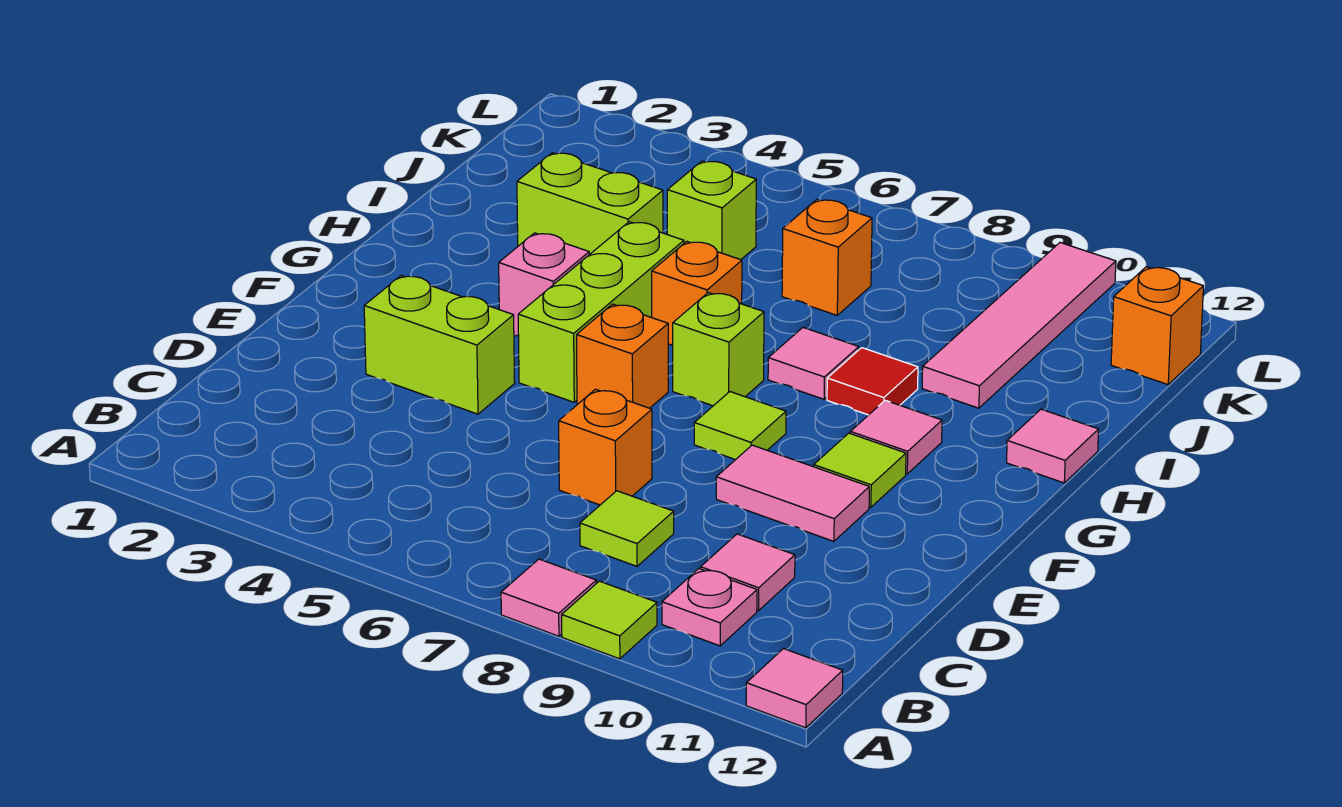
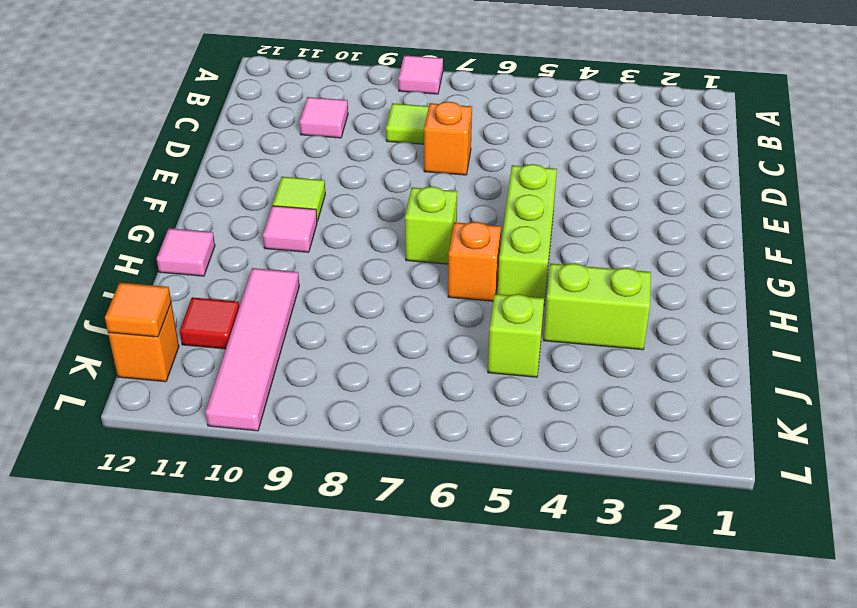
red 1x1 tile [180,297,239,349] -> red 1x1 tile moved to [827,348,918,415]
orange 1x1 tile [105,283,171,337] -> none
none -> lime 1x1 tile [562,581,657,659]
none -> pink 1x1 tile [746,649,843,728]
none -> pink 1x1 plate [662,569,757,646]

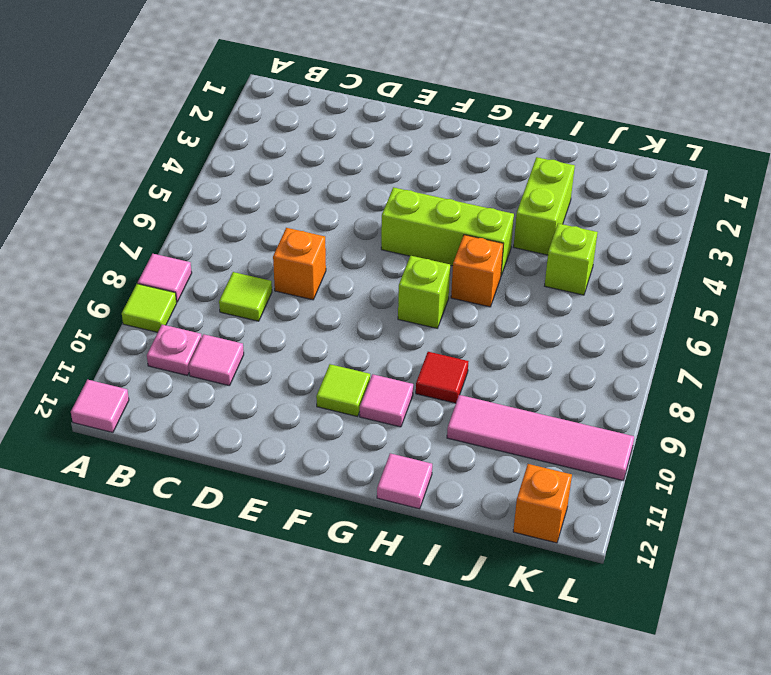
none -> lime 1x2 brick [364,275,515,414]
none -> pink 1x2 tile [716,445,869,541]
none -> orange 1x1 brick [577,304,668,408]

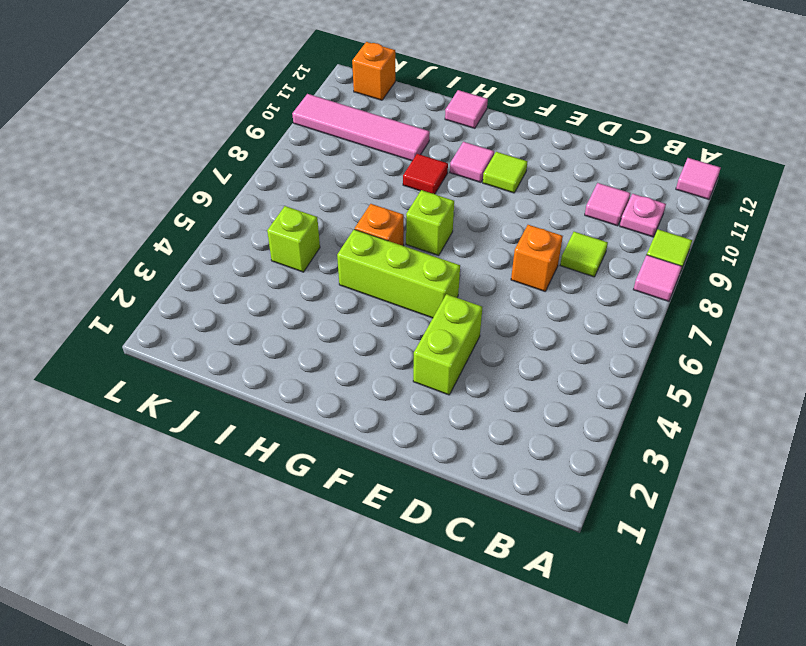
none -> pink 1x2 tile [716,445,869,541]
none -> orange 1x1 brick [577,304,668,408]
none -> lime 1x1 tile [694,392,786,460]

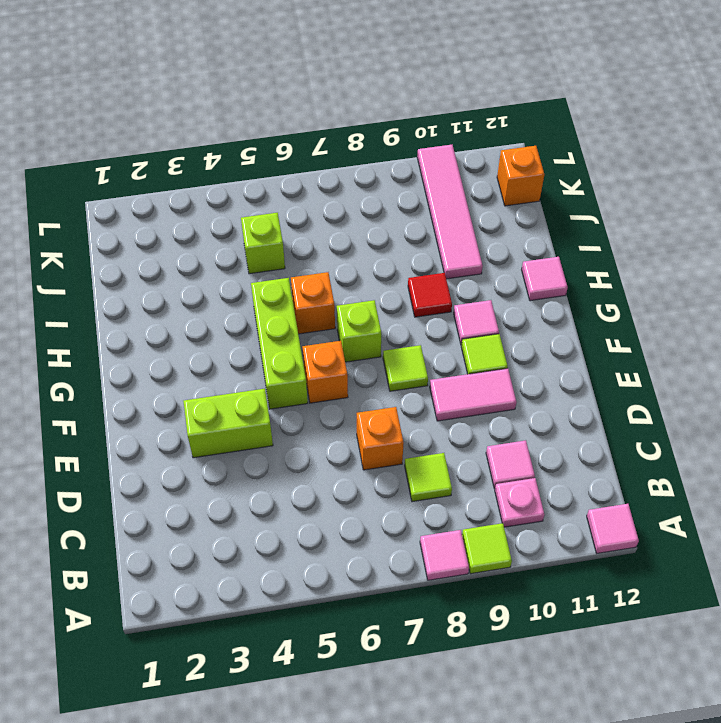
none -> pink 1x1 brick [499,233,589,336]
none -> pink 1x1 tile [768,328,859,399]
none -> lime 1x2 brick [517,153,663,255]

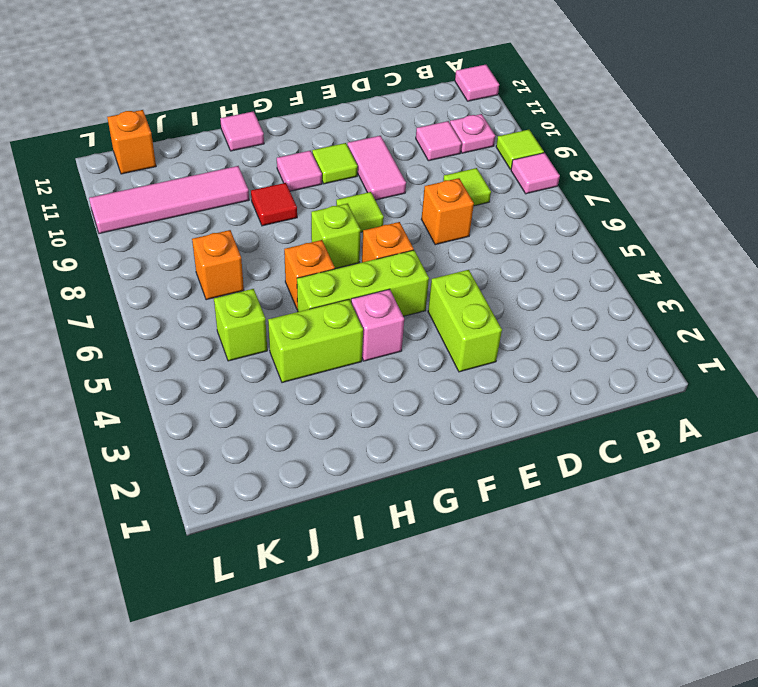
lime 1x2 brick [268,299,363,383] -> lime 1x2 brick turned to [517,153,663,255]
none -> pink 1x1 tile [768,328,859,399]

